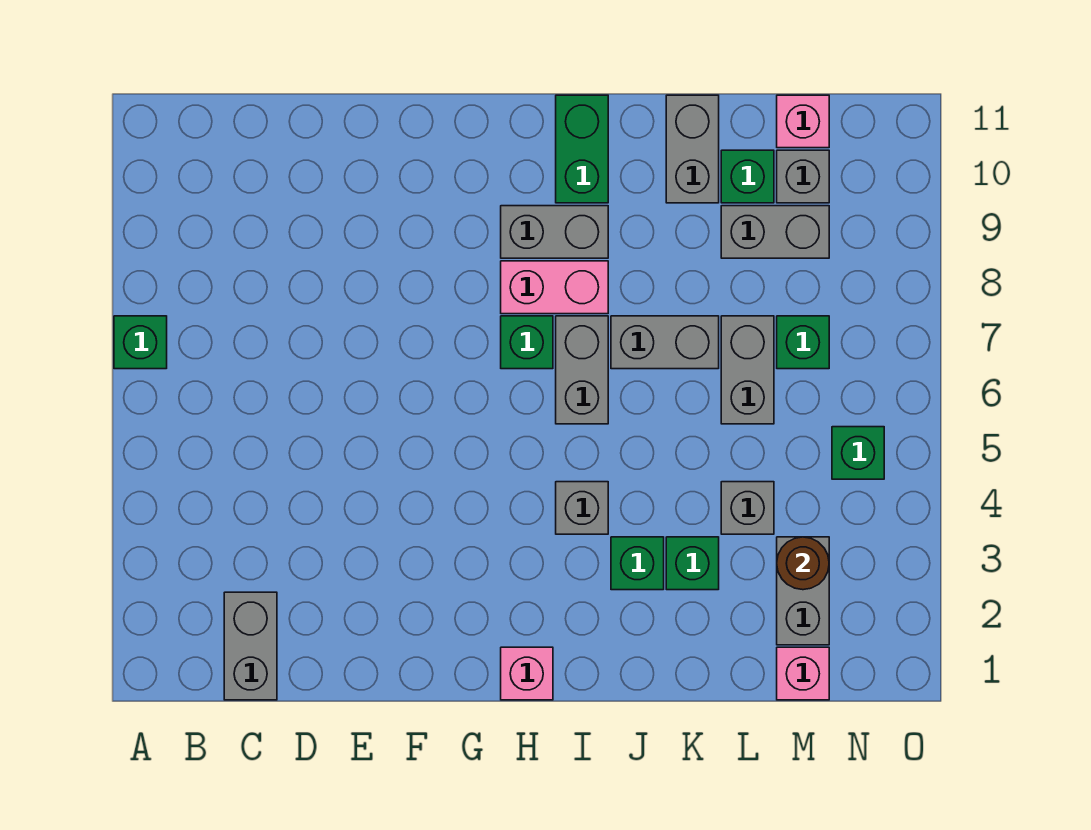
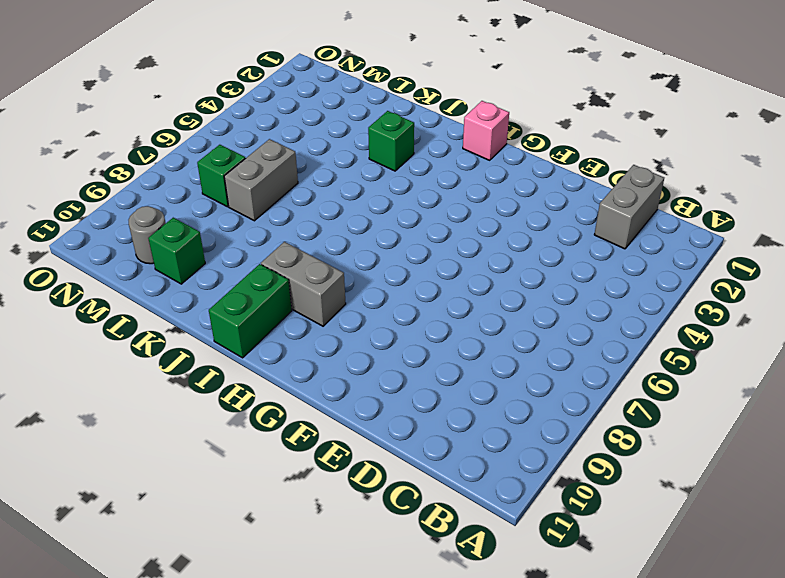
grey 1x1 round brick [129,206,166,264] -> grey 1x1 brick [777,150,829,203]
none -> green 1x1 brick [114,316,167,369]
none -> green 1x1 brick [501,316,553,369]
none -> pink 1x2 brick [501,261,608,314]

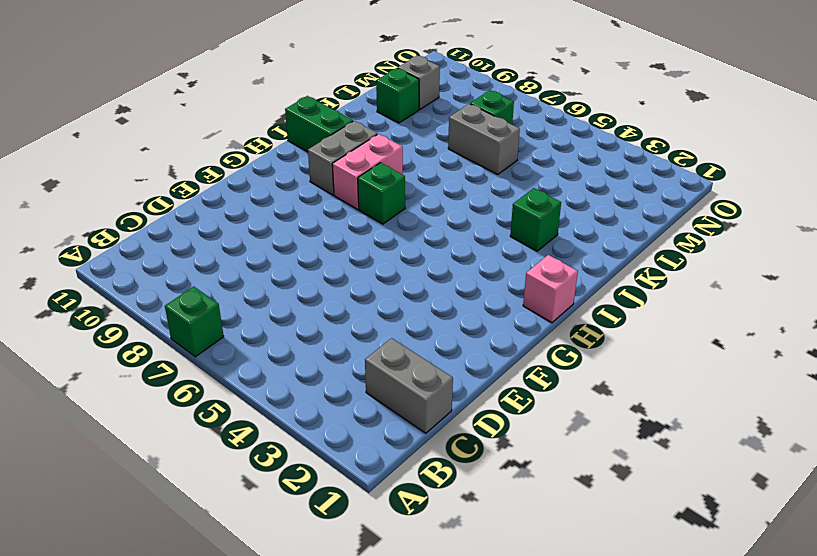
none -> grey 1x1 brick [556,482,608,534]
none -> grey 1x2 brick [556,316,608,424]
none -> grey 1x2 brick [611,316,719,369]

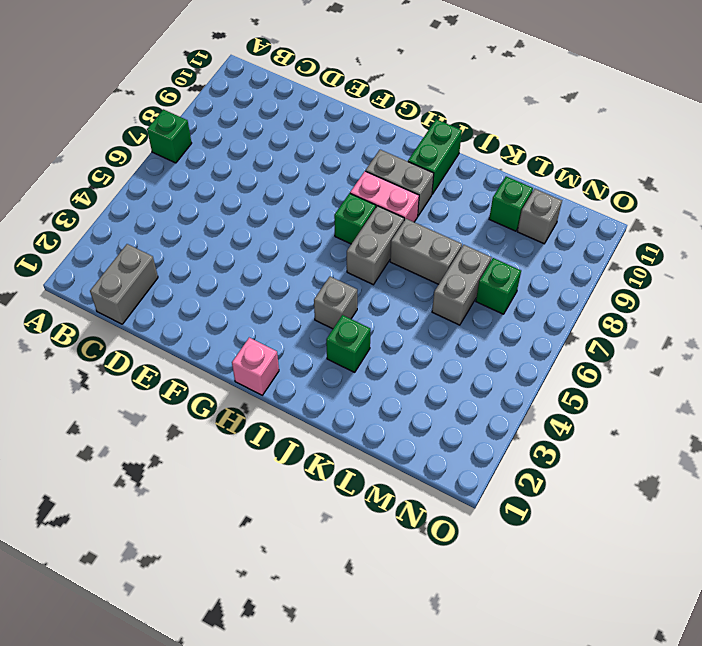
none -> green 1x1 brick [666,537,719,590]
none -> grey 1x2 brick [666,95,719,203]
none -> grey 1x1 brick [721,482,774,534]

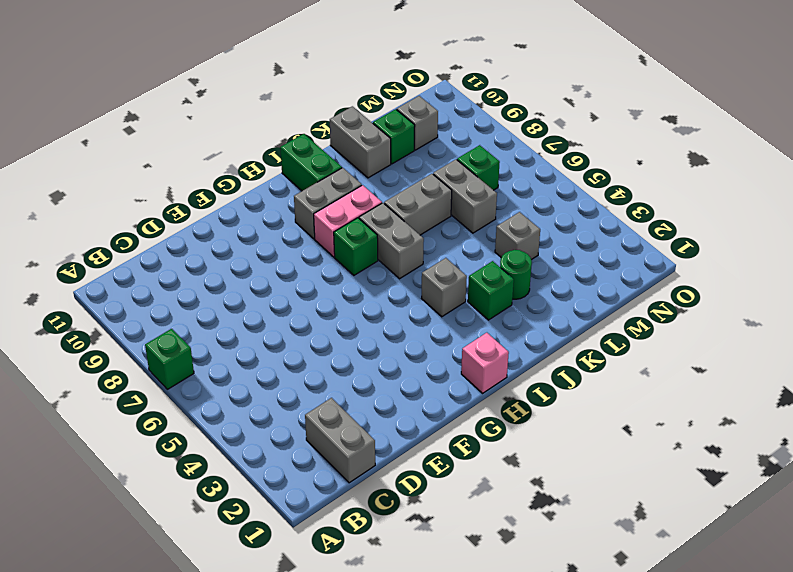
green 1x1 round brick [500,250,532,299] -> green 1x1 brick [666,537,719,590]
none -> grey 1x2 brick [721,206,829,258]
none -> pink 1x1 brick [777,647,829,700]
none -> grey 1x2 brick [777,537,829,645]

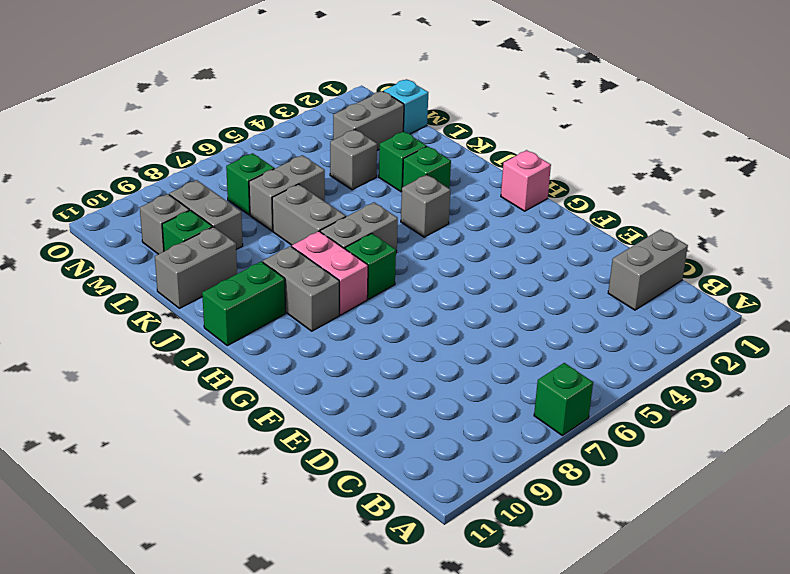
cyan 1x1 brick [383,79,428,134] -> pink 1x1 brick [777,647,829,700]
none -> pink 1x1 brick [777,95,829,148]
none -> green 1x1 brick [832,427,884,479]
none -> brown 1x1 round brick [777,537,829,590]

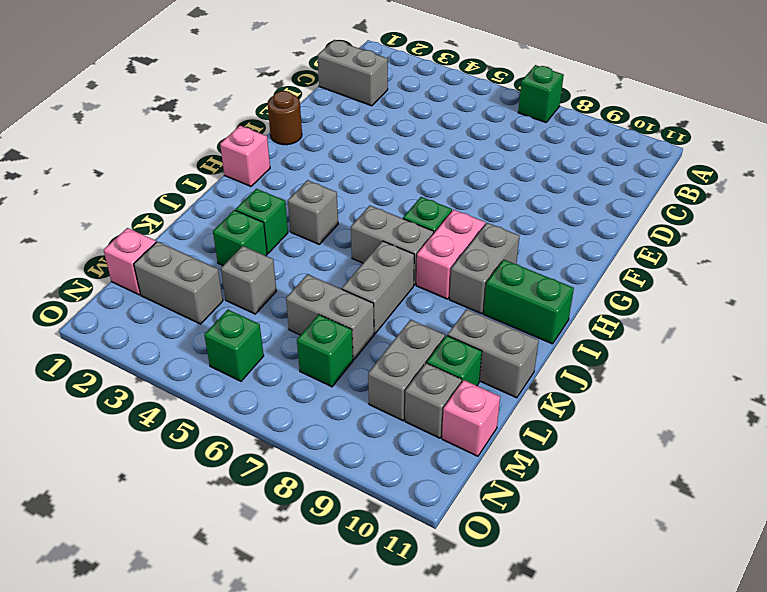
brown 1x1 round brick [267,91,302,145] -> brown 1x1 round brick moved to [777,537,829,590]

